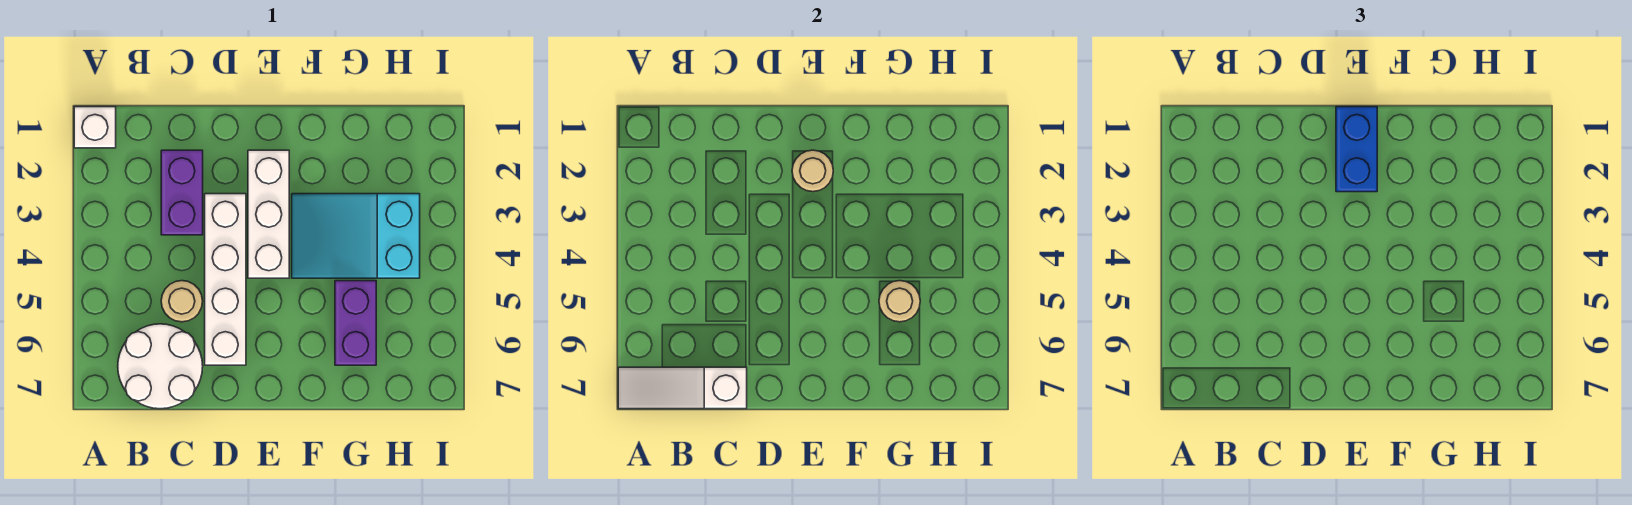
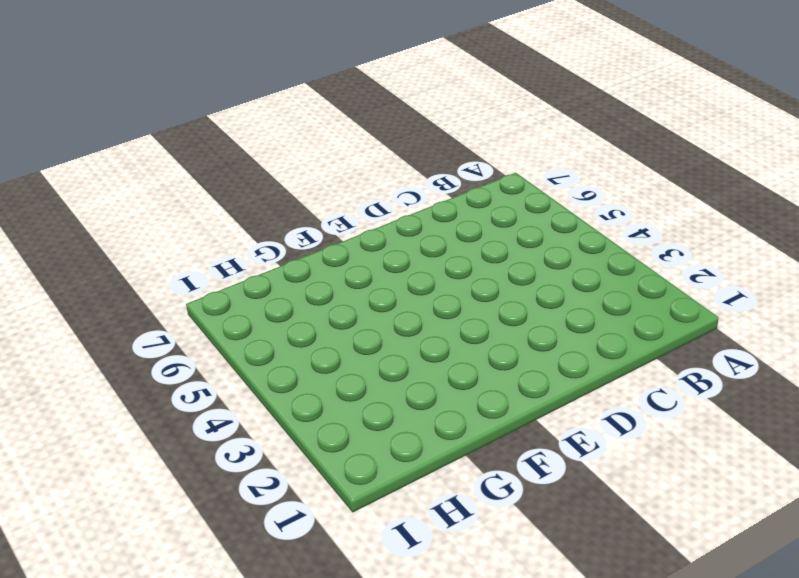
none -> white 1x1 brick [74,107,116,148]
none -> white 2x2 round brick [118,324,203,409]
none -> purple 1x2 brick [161,150,203,235]

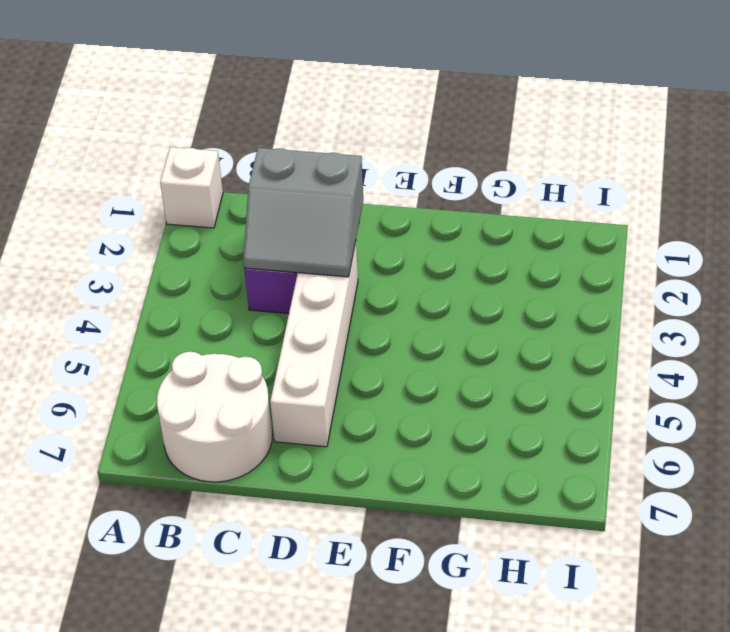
grey 2x2 slope [243,148,363,277] -> none
none -> tan 1x1 round brick [161,281,203,322]
none -> white 1x3 brick [248,150,289,278]
none -> cyan 2x3 slope [292,194,420,278]

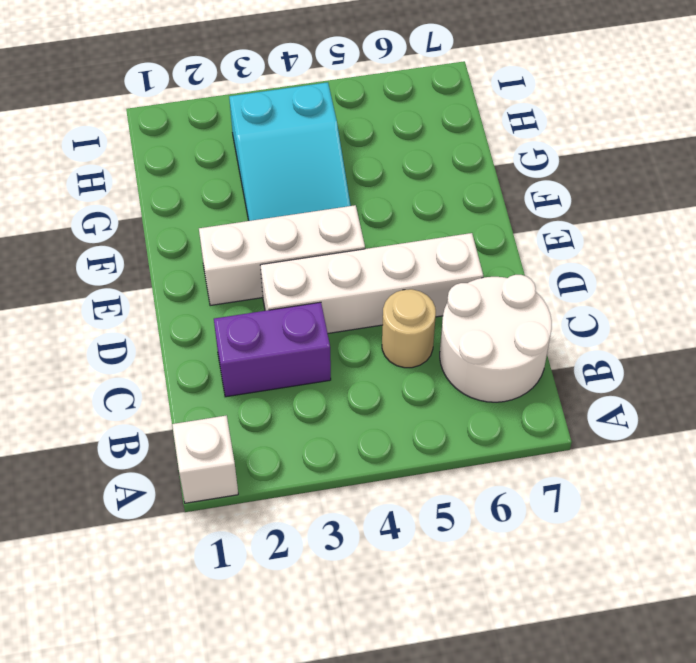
none -> purple 1x2 brick [335,281,376,365]
none -> white 1x3 slope [618,367,747,409]
none -> tan 1x1 round brick [792,150,833,192]

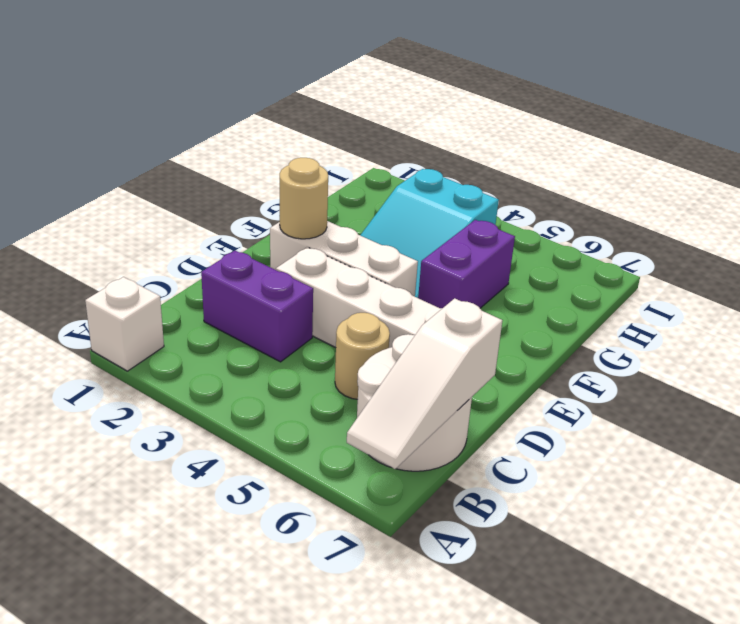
purple 1x2 brick [418,220,515,308] -> purple 1x2 brick turned to [335,281,376,365]
none -> tan 1x1 round brick [879,281,920,322]
none -> blue 1x2 brick [1336,107,1377,192]

